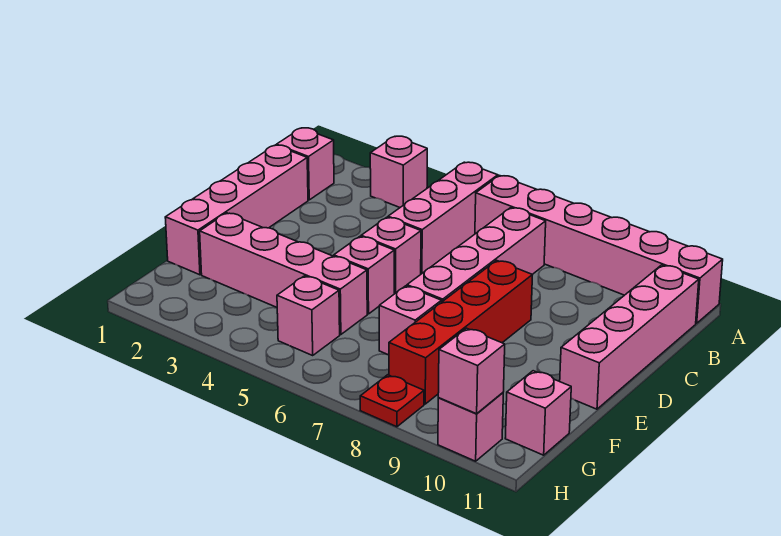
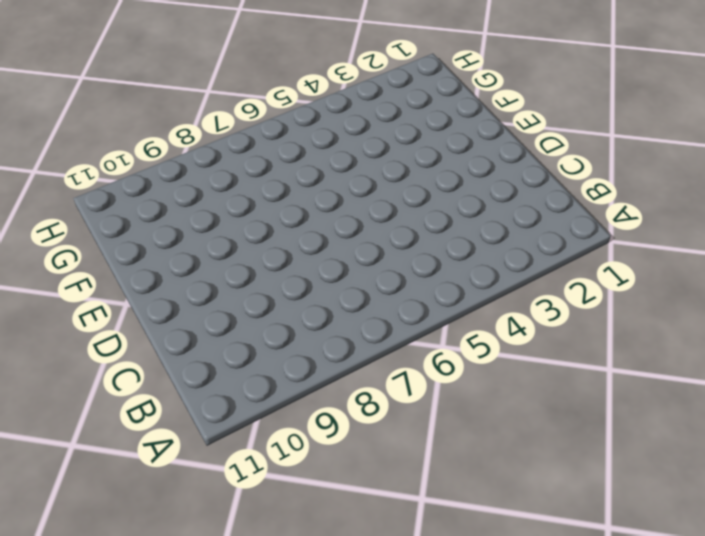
none -> pink 1x1 brick [370,136,427,207]
none -> pink 1x3 brick [388,162,498,274]
none -> pink 1x6 brick [475,176,723,323]

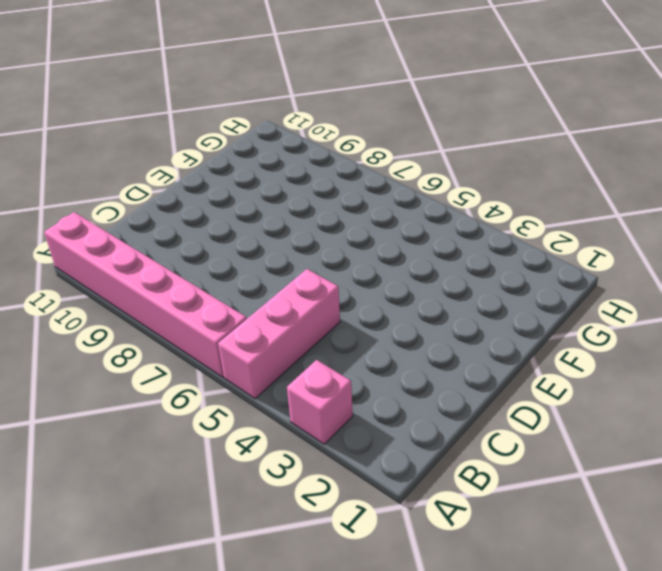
none -> pink 1x1 brick [277,128,334,200]
none -> pink 1x4 brick [407,208,546,302]
none -> pink 1x4 brick [560,265,699,409]

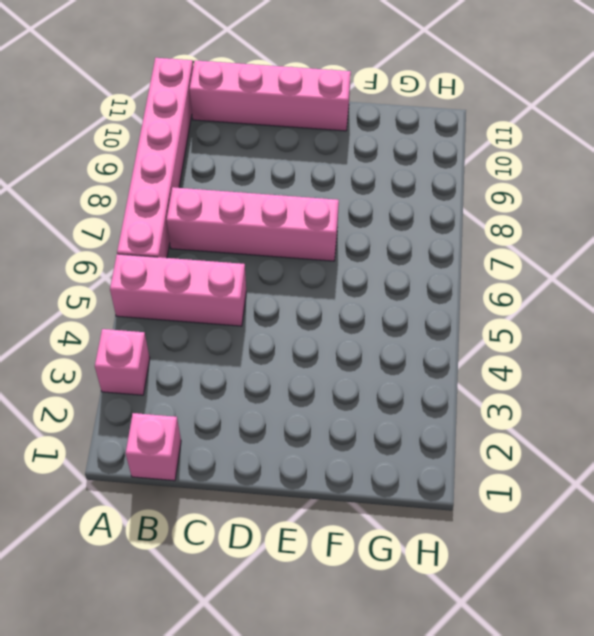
none -> pink 1x4 brick [165,145,308,275]
none -> pink 1x1 brick [361,217,421,294]
none -> red 1x4 brick [389,260,532,404]

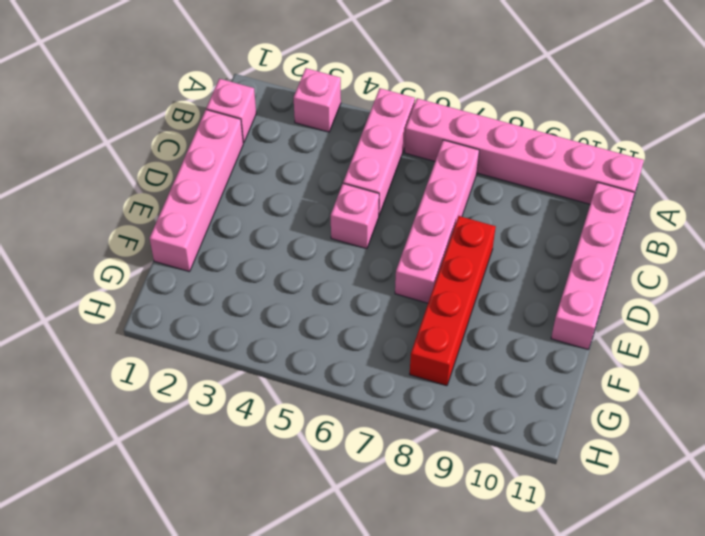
none -> pink 1x1 brick [334,237,394,314]
none -> pink 1x4 brick [200,213,367,335]
none -> pink 1x1 brick [379,286,441,355]

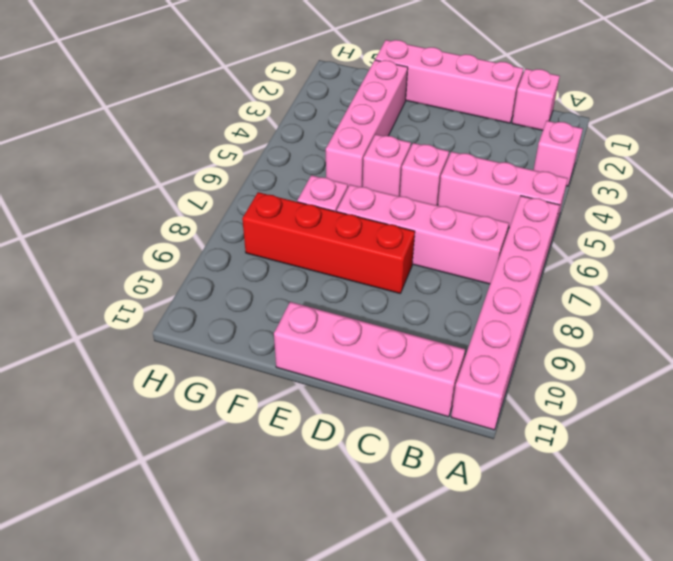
none -> pink 1x1 brick [277,276,340,355]
none -> pink 1x1 brick [505,371,571,455]
none -> red 1x1 plate [360,375,424,427]

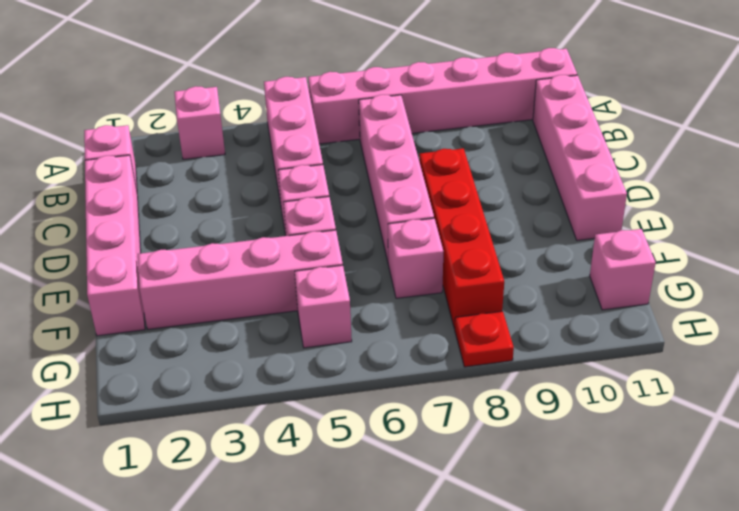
none -> pink 1x1 brick [438,393,503,461]
none -> pink 1x1 brick [438,328,505,414]

